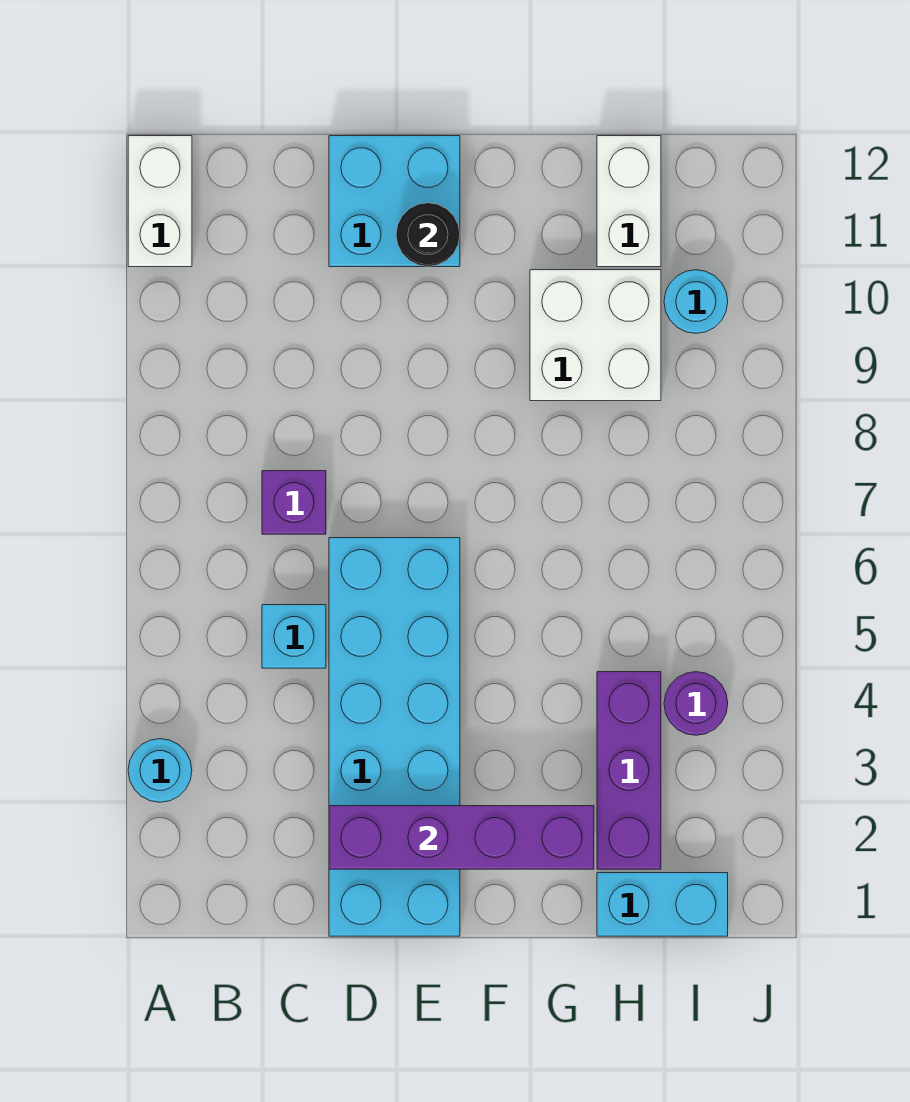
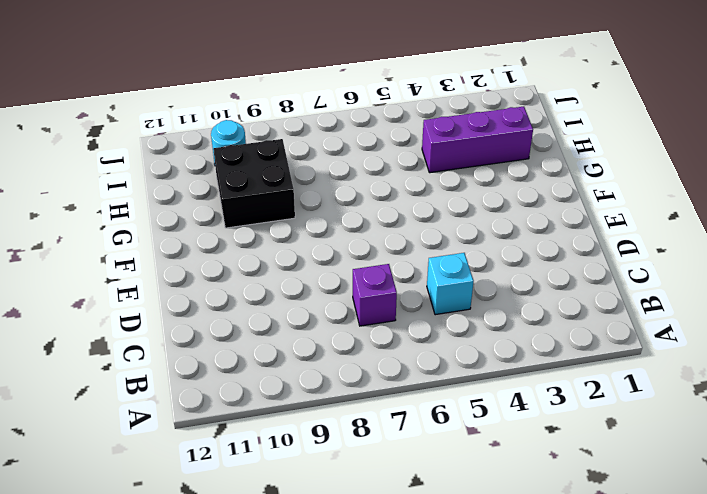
black 2x2 brick [213,139,295,228] -> white 2x2 brick [530,270,661,401]
none -> cyan 1x1 round brick [128,739,192,802]
none -> white 1x2 brick [128,136,192,267]
none -> cyan 2x6 brick [329,538,460,936]

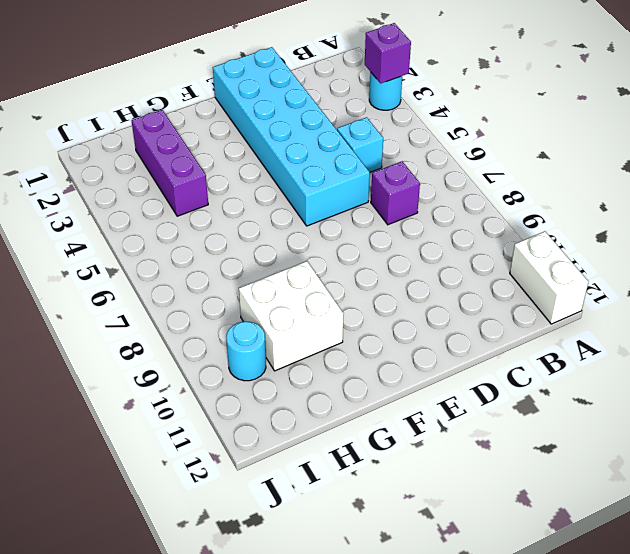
purple 1x1 brick [365,23,411,83] -> none
none -> cyan 2x2 brick [329,136,460,267]
none -> cyan 1x2 brick [597,873,728,936]
none -> white 1x2 brick [597,136,661,267]

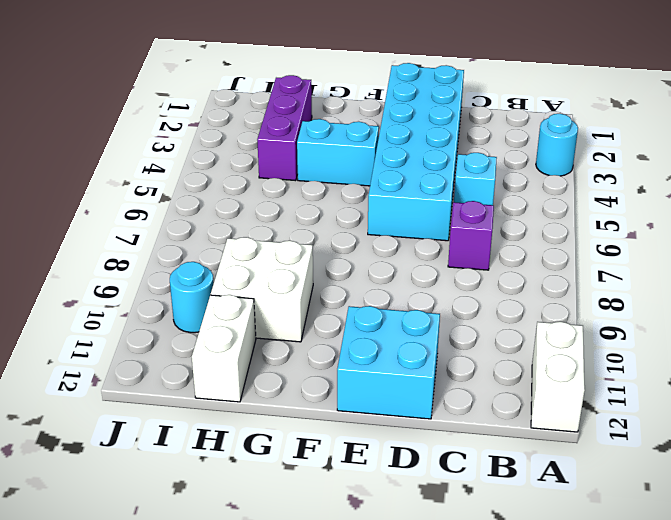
cyan 1x2 brick [297,119,379,186] -> cyan 1x2 brick moved to [597,873,728,936]
none -> purple 1x1 round brick [664,672,728,735]
none -> purple 1x4 brick [329,806,594,869]
none -> black 1x1 round brick [396,203,460,267]

